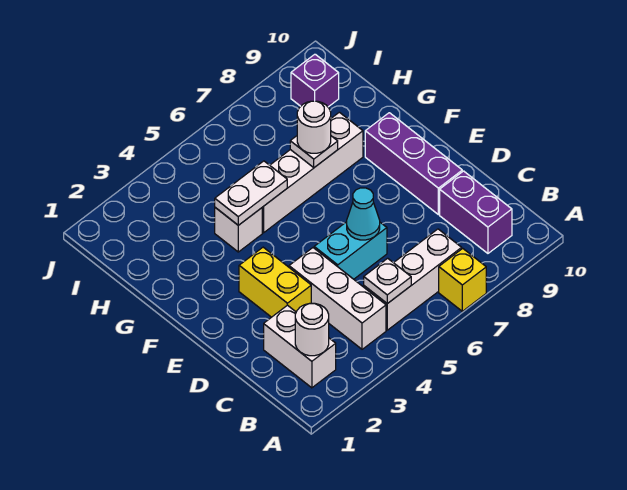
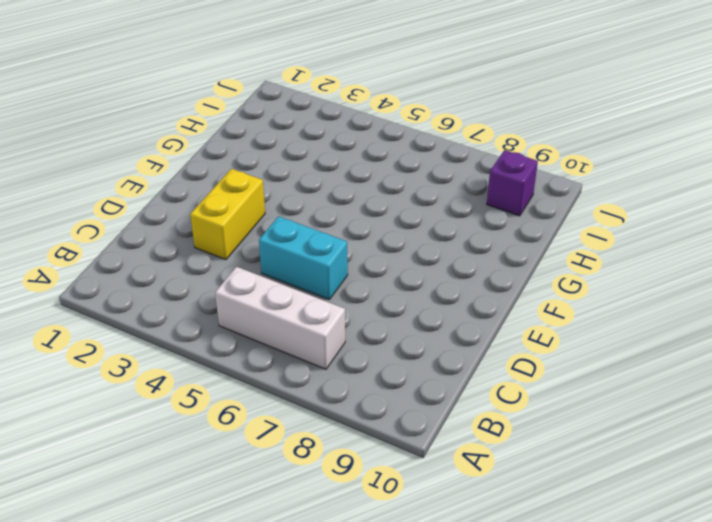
none -> yellow 1x1 brick [439,249,486,311]
none -> white 1x2 brick [264,305,336,388]
none -> white 1x3 brick [289,248,386,349]

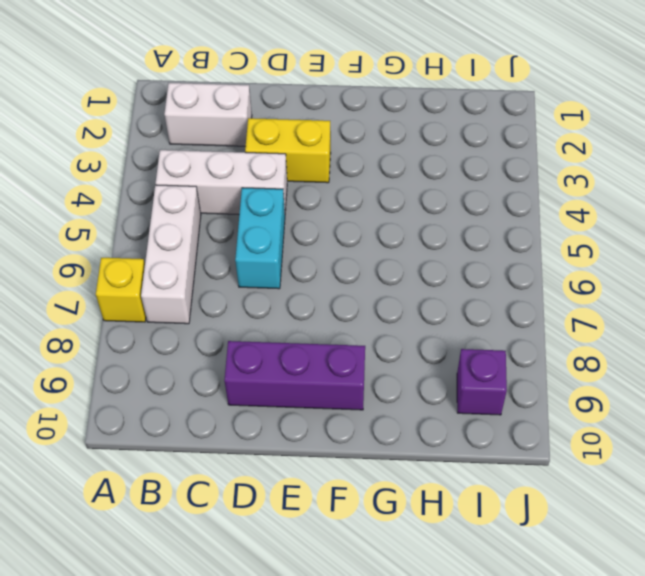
none -> purple 1x2 brick [440,171,512,253]
none -> white 1x1 brick [215,208,262,252]
none -> white 1x4 brick [262,112,363,233]

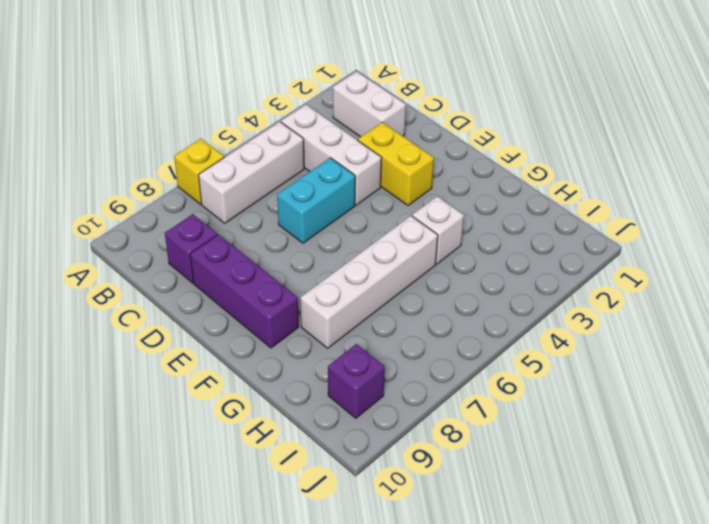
purple 1x1 brick [165,214,217,283] -> purple 1x2 brick [440,171,512,253]
none -> white 1x1 round brick [295,303,329,356]
none -> white 1x1 plate [364,258,411,304]
none -> cyan 1x1 cone [347,188,380,240]

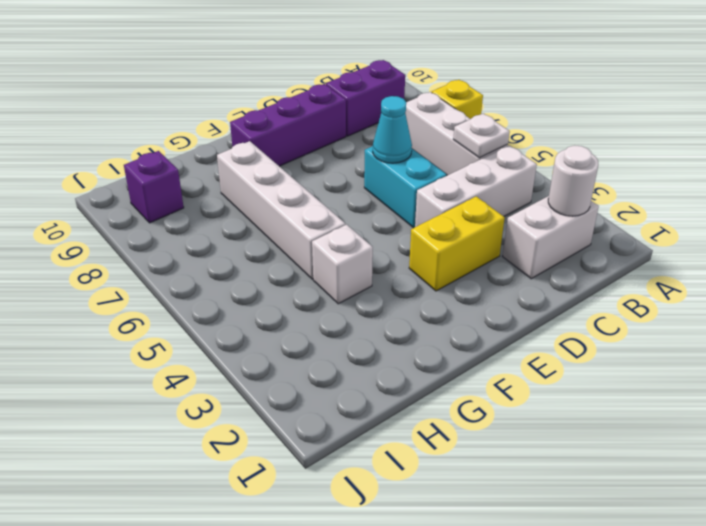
none -> white 1x2 plate [215,161,287,225]
none -> white 1x1 plate [290,136,338,168]
none -> white 1x1 round brick [297,101,331,153]

